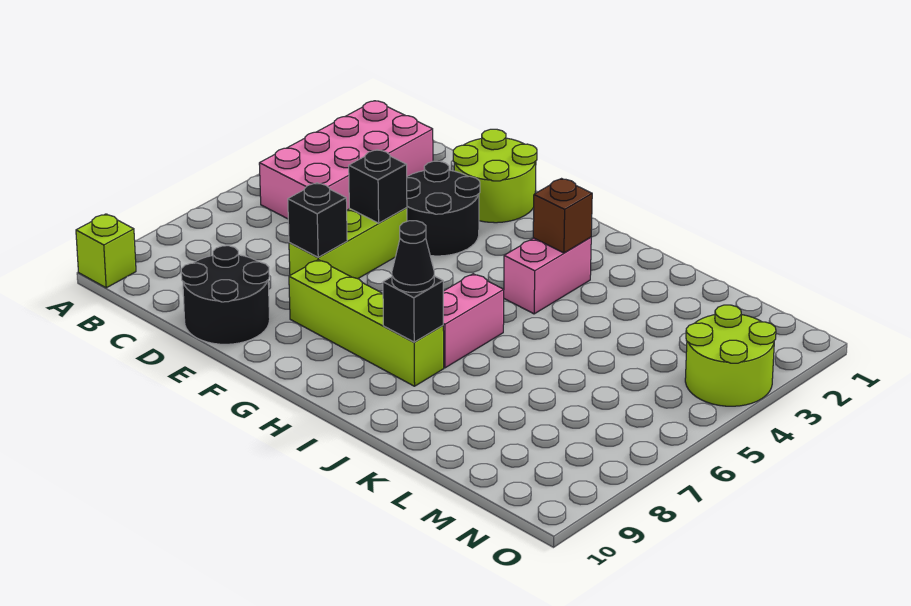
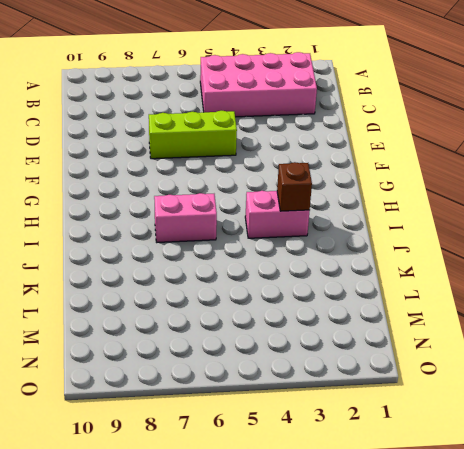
none -> lime 1x1 brick [76,214,136,288]
none -> black 2x2 round brick [181,246,270,344]
none -> lime 2x2 round brick [453,129,537,223]

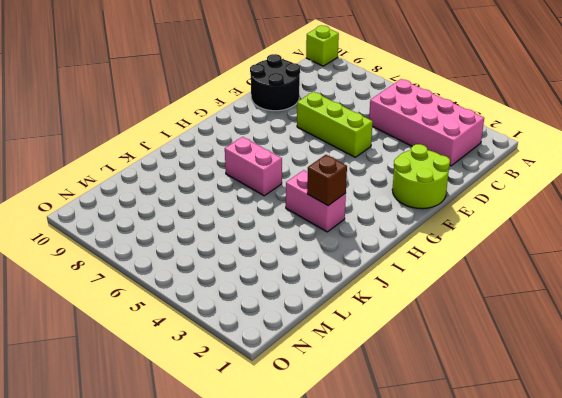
none -> black 2x2 round brick [407,161,480,256]
none -> lime 1x4 brick [289,260,444,386]
none -> lime 2x2 round brick [685,305,776,406]

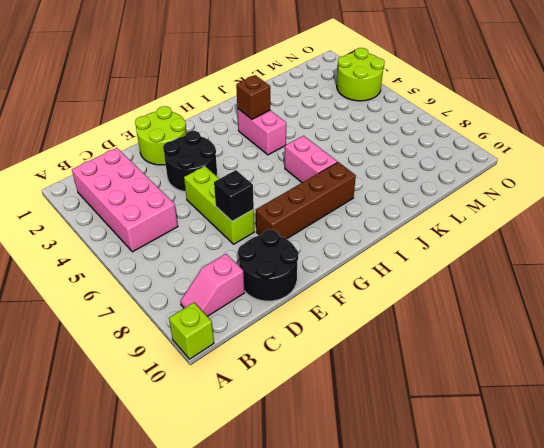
pink 1x2 slope [180,254,245,316] -> none
brown 1x4 brick [256,162,356,239] -> lime 1x4 brick [289,260,444,386]
none -> black 1x1 brick [349,150,407,223]
none -> black 1x1 brick [383,276,443,342]
none -> black 1x1 cone [392,221,434,292]

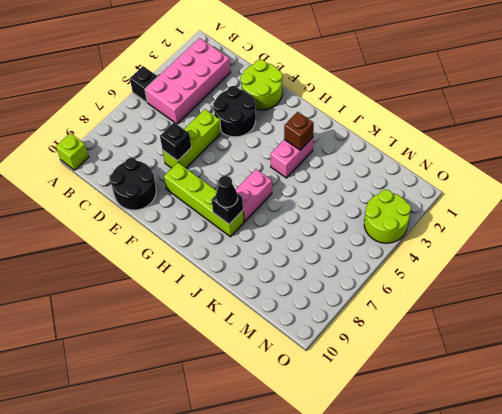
black 1x1 brick [130,66,158,102] -> black 1x1 brick moved to [349,150,407,223]

